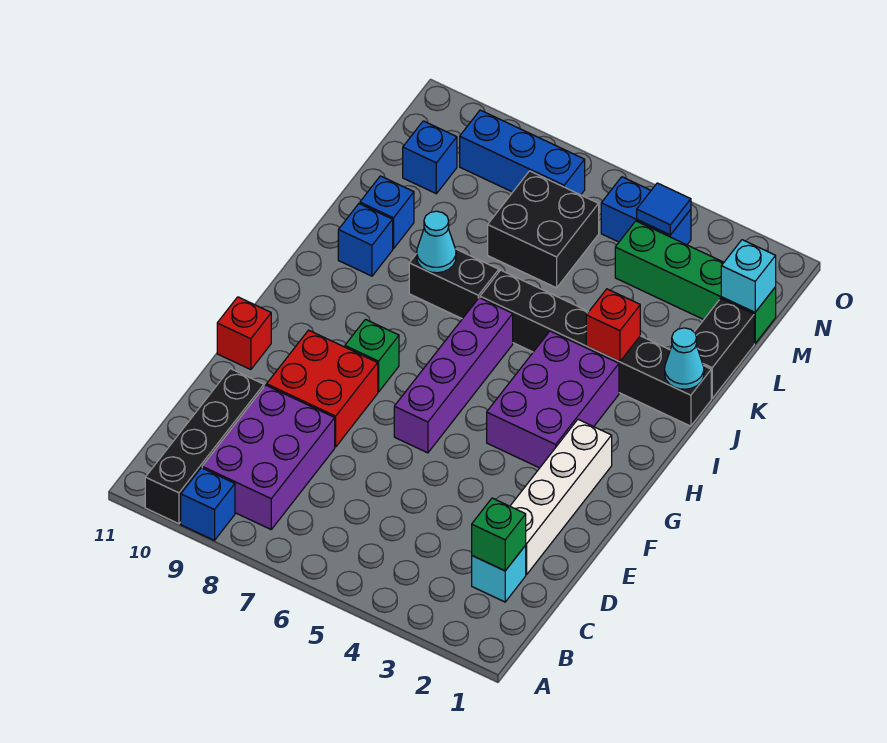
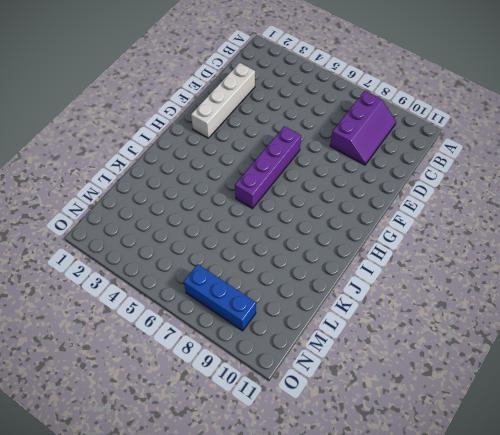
purple 2x3 slope [330,91,396,165] -> purple 2x3 brick [202,385,335,529]
none -> blue 1x1 brick [181,468,235,540]
none -> black 1x4 brick [145,369,264,524]
none -> cyan 1x1 brick [472,545,526,602]

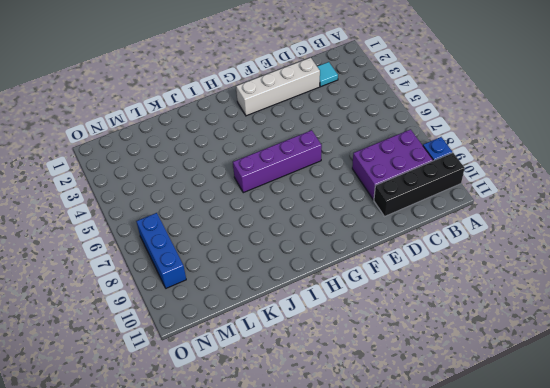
cyan 1x1 tile [317,62,338,87] -> cyan 1x1 brick [472,545,526,602]
none -> red 2x2 brick [267,330,378,447]
none -> red 1x1 brick [217,297,271,370]
none -> purple 2x3 brick [487,331,619,468]

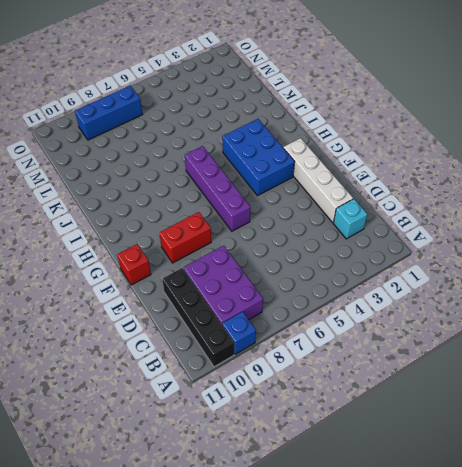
red 1x2 brick [159,212,211,263] -> red 2x2 brick [267,330,378,447]
blue 2x3 brick [222,119,295,196] -> purple 2x3 brick [487,331,619,468]
none -> green 1x1 brick [345,319,399,392]
none -> black 1x6 brick [480,270,711,426]
none -> black 1x2 brick [409,249,499,319]

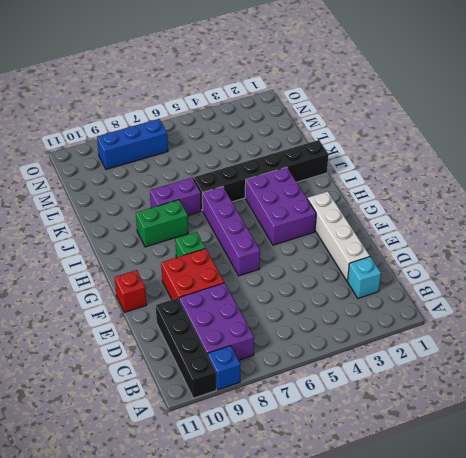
green 1x2 brick [136,200,188,247] -> none
purple 1x2 brick [150,178,201,215] -> black 1x2 brick [409,249,499,319]
none -> blue 1x1 brick [338,204,393,276]
none -> black 1x2 brick [695,298,754,398]
none -> blue 1x1 brick [360,176,414,249]

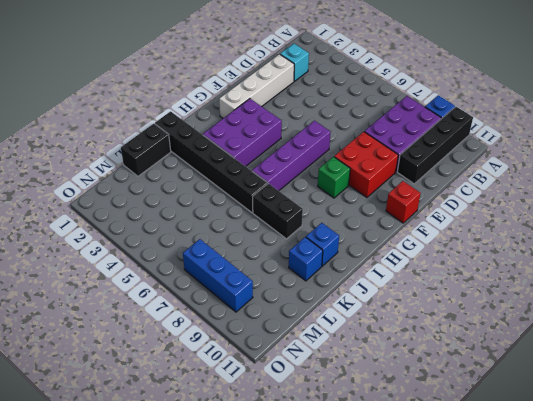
none -> black 2x2 brick [488,171,599,288]
none -> green 1x4 brick [615,221,776,344]
none -> blue 1x1 brick [403,121,457,194]

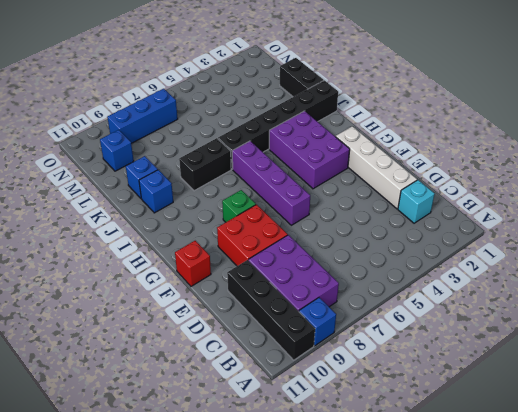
none -> black 2x2 brick [488,171,599,288]
none -> green 1x4 brick [615,221,776,344]
none -> blue 1x2 brick [601,177,691,245]

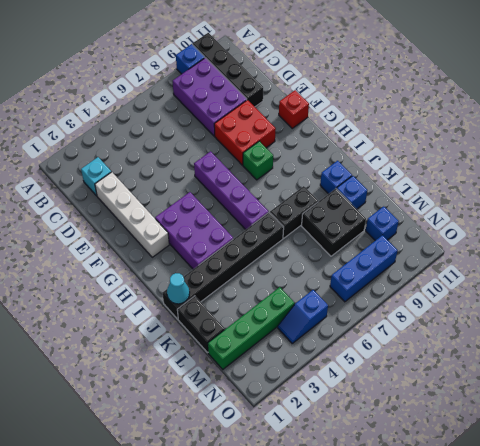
black 2x2 brick [302,189,366,256] -> black 2x2 brick moved to [488,171,599,288]
blue 1x2 slope [278,290,328,343] -> blue 1x2 brick [601,177,691,245]
none -> green 1x1 brick [472,498,526,571]
none -> red 1x1 brick [586,289,640,362]
none -> cyan 1x1 cone [417,211,456,273]

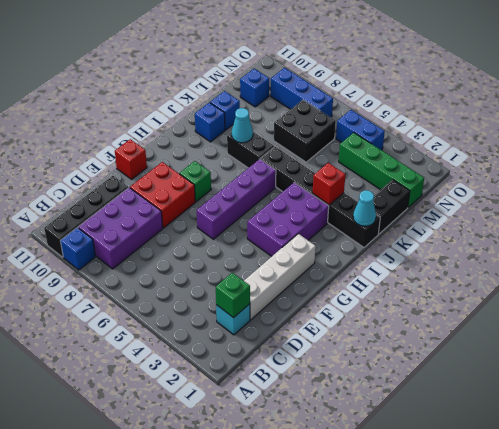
none -> cyan 1x1 brick [721,240,776,312]
none -> blue 1x1 tile [637,183,691,235]

